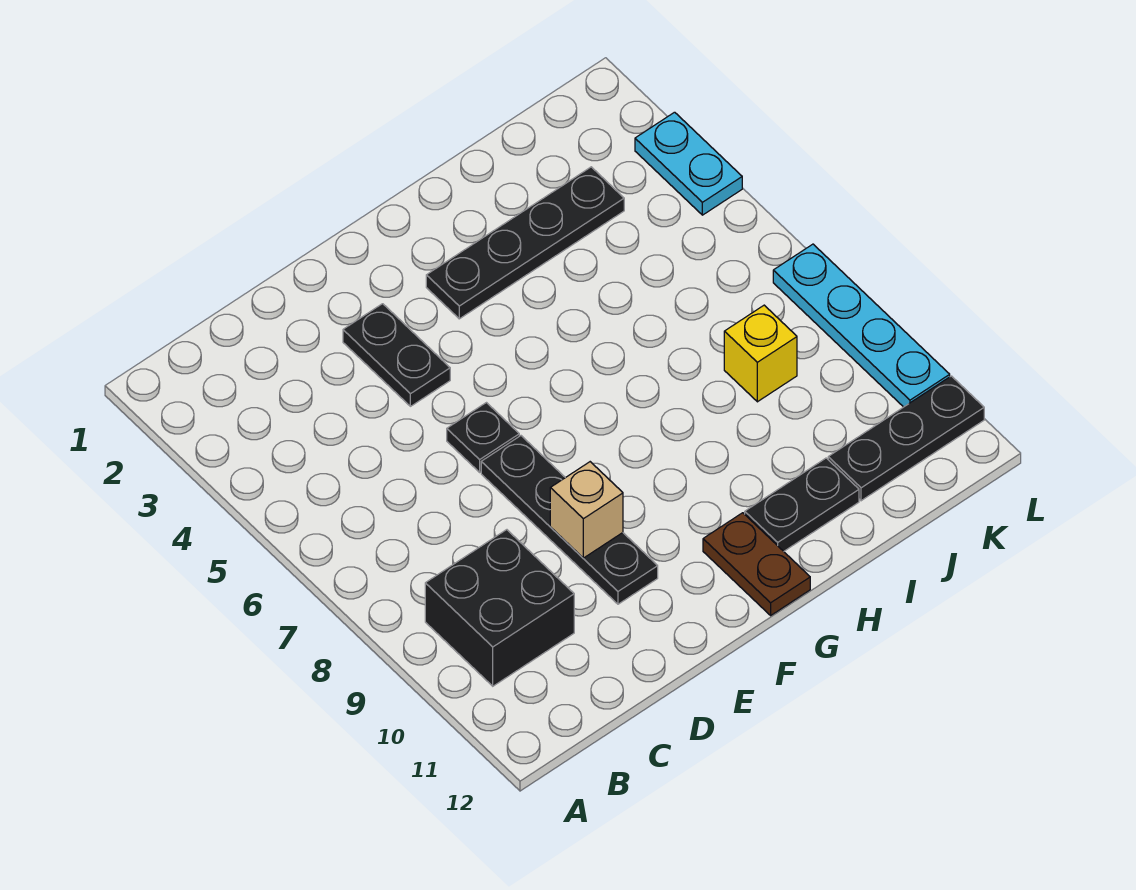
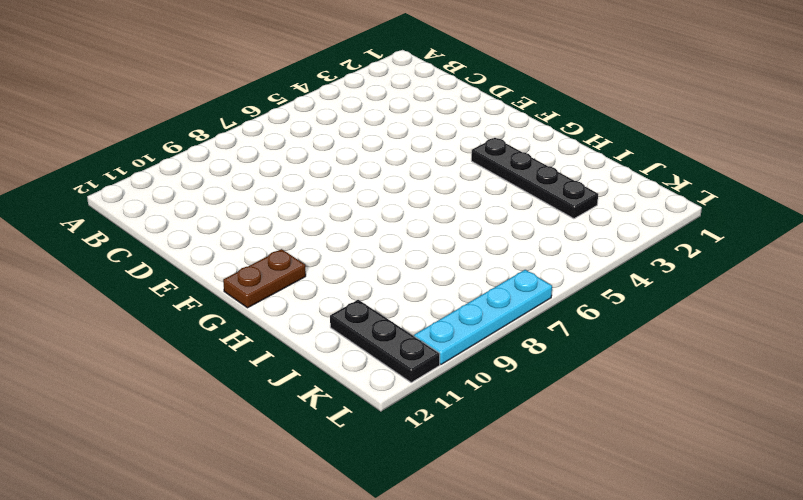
none -> black 2x2 brick [425,530,574,686]
none -> black 1x2 plate [343,304,450,406]
none -> black 1x1 plate [447,403,519,472]

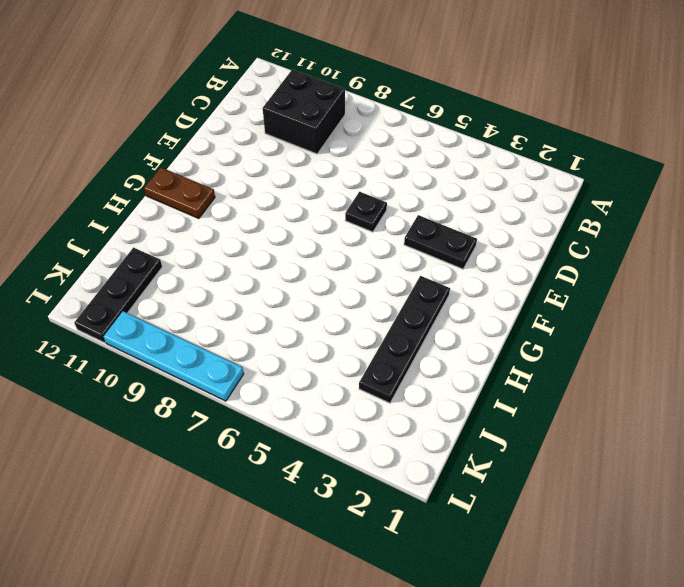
none -> black 1x4 plate [481,436,658,604]
none -> black 1x2 plate [745,458,859,551]
none -> yellow 1x1 brick [724,305,797,402]

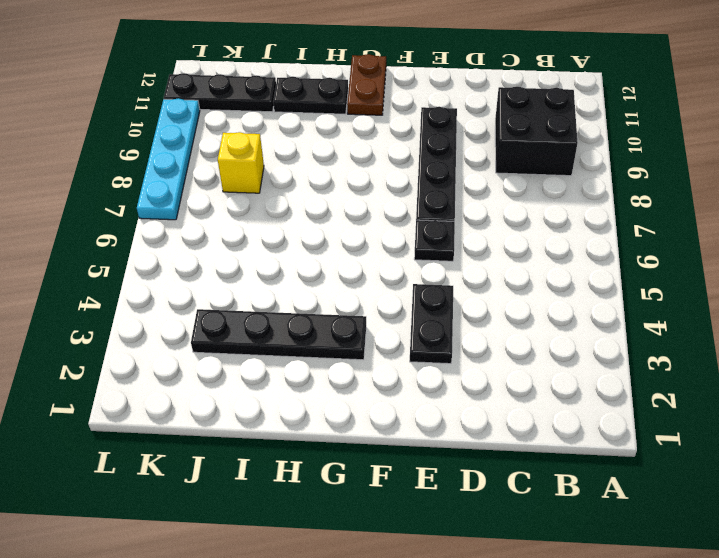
none -> cyan 1x2 plate [635,112,742,215]
none -> tan 1x1 brick [550,462,623,558]

